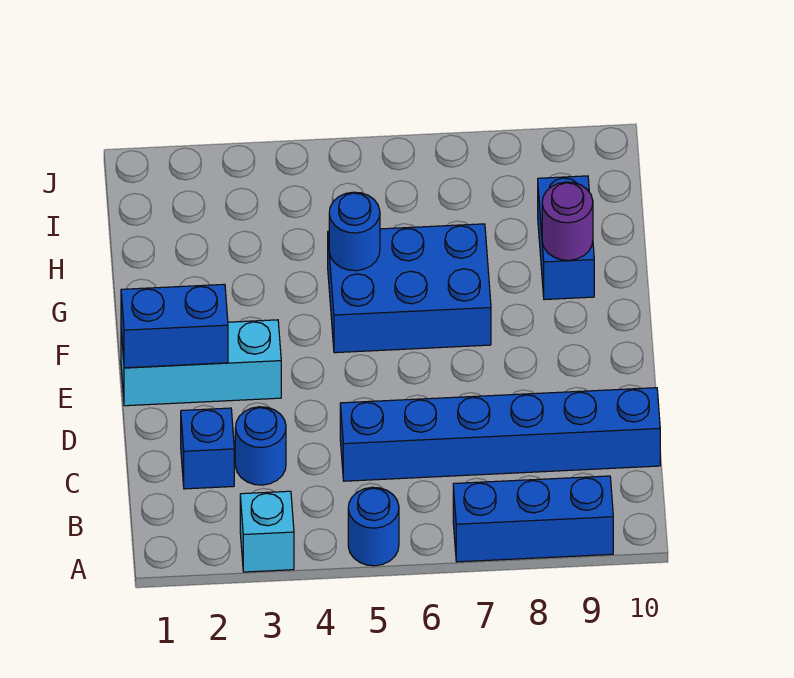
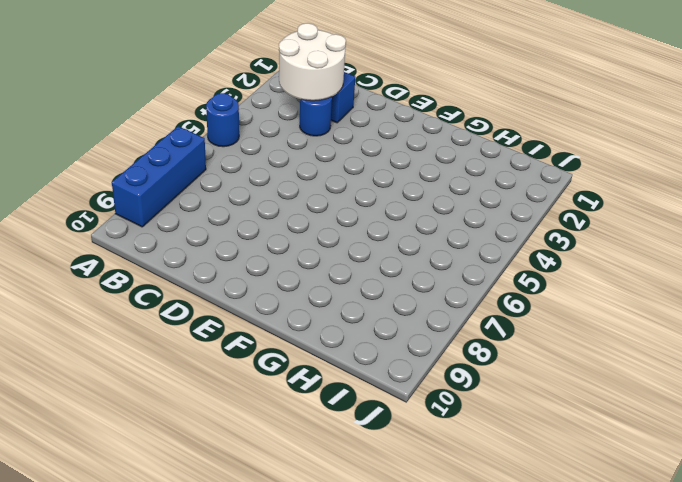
white 2x2 round brick [279,23,346,101] -> none
none -> cyan 1x1 brick [240,491,294,572]
none -> blue 1x6 brick [340,388,660,481]
none -> cyan 1x3 brick [121,320,281,406]

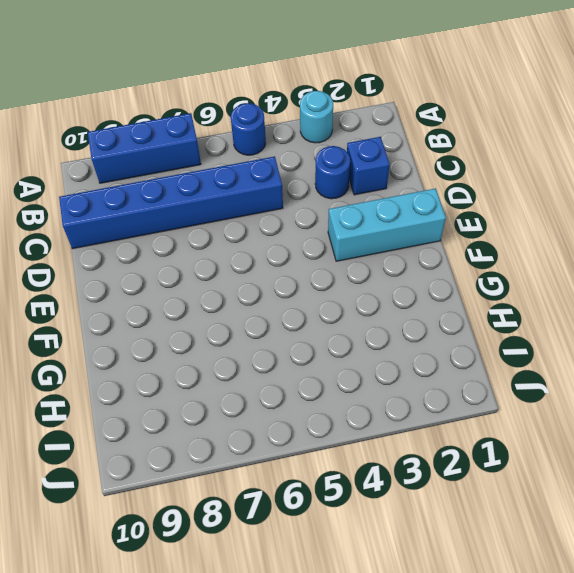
cyan 1x1 round brick [300,91,333,143] -> cyan 1x1 brick [240,491,294,572]
none -> blue 2x3 brick [328,224,491,353]
none -> blue 1x2 brick [538,176,594,300]
none -> blue 1x2 brick [121,284,228,368]

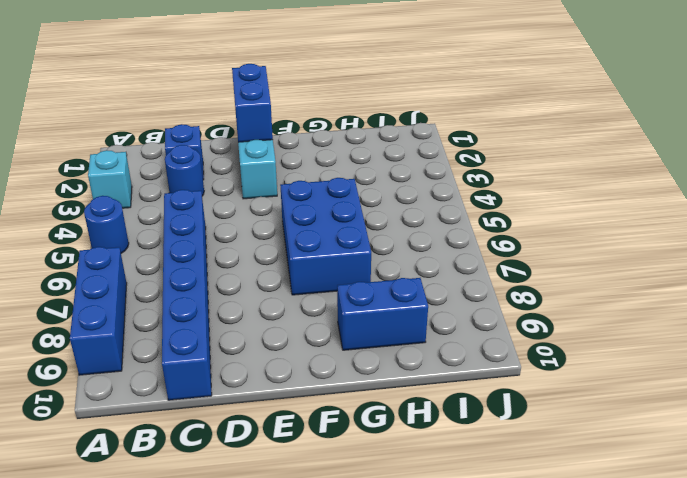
none -> blue 1x1 round brick [329,192,380,271]
none -> purple 1x1 round brick [542,182,593,260]

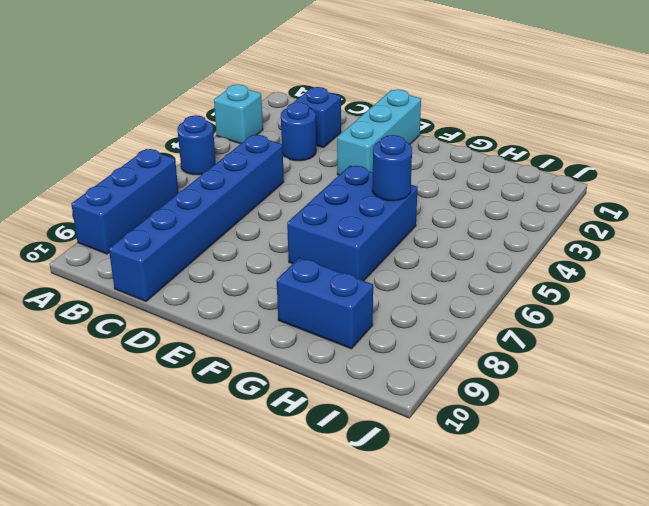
none -> blue 1x2 brick [121,284,228,368]
none -> purple 1x1 round brick [542,182,593,260]

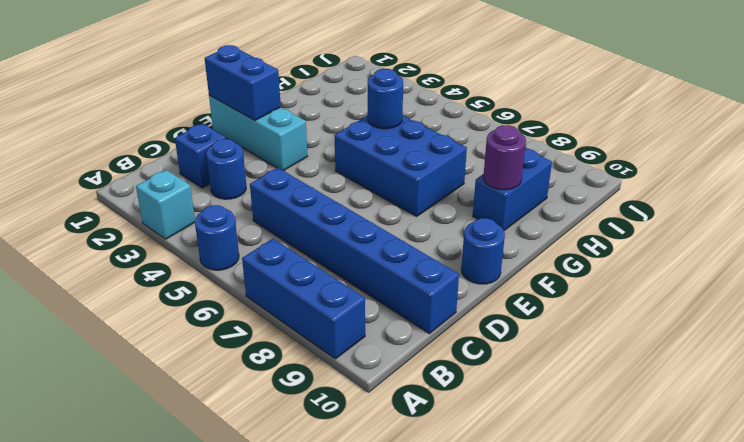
blue 1x1 round brick [461,218,505,284] -> none

